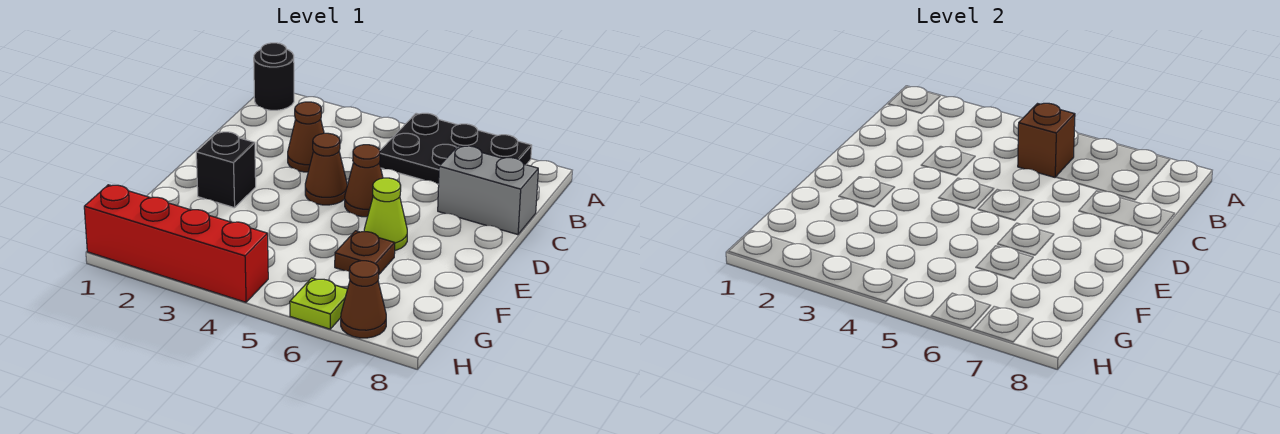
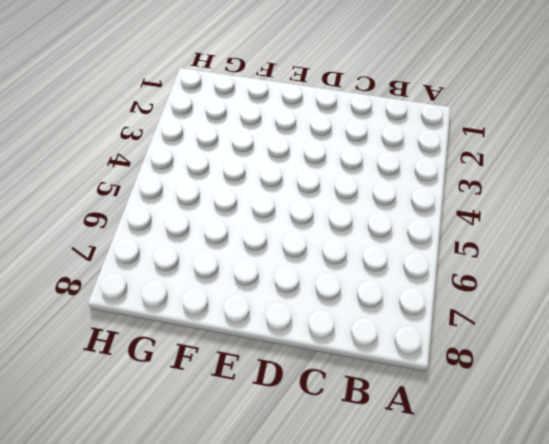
none -> black 1x1 round brick [254,43,294,110]
none -> black 2x3 plate [380,113,532,184]
none -> brown 1x1 cone [288,102,324,172]

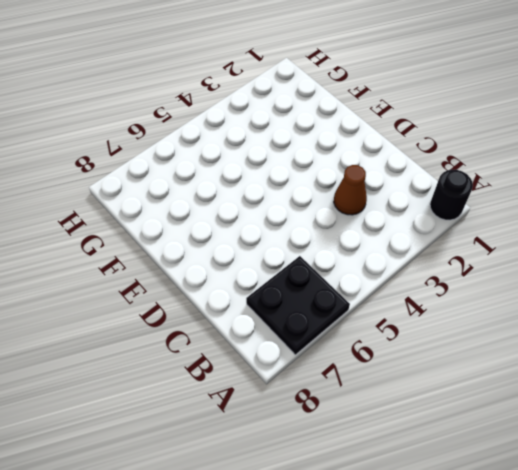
black 2x2 plate [246,256,350,355] -> black 2x3 plate [380,113,532,184]
none -> grey 1x2 brick [438,146,538,235]
none -> brown 1x1 cone [305,133,347,205]
none -> brown 1x1 cone [345,145,383,217]

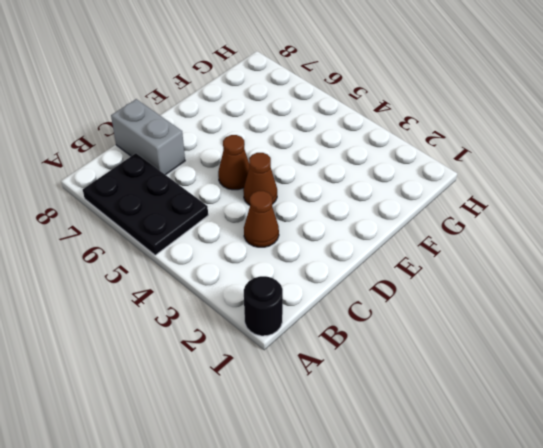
none -> black 1x1 brick [196,132,256,208]
none -> lime 1x1 cone [364,178,407,250]
none -> brown 1x1 plate [335,231,395,274]

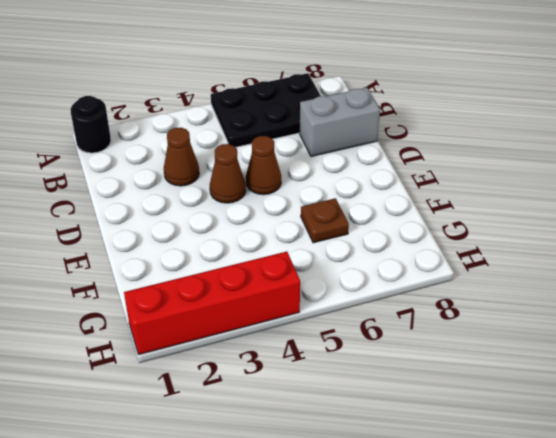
none -> black 1x1 brick [196,132,256,208]
none -> lime 1x1 cone [364,178,407,250]
none -> lime 1x1 plate [290,278,347,329]

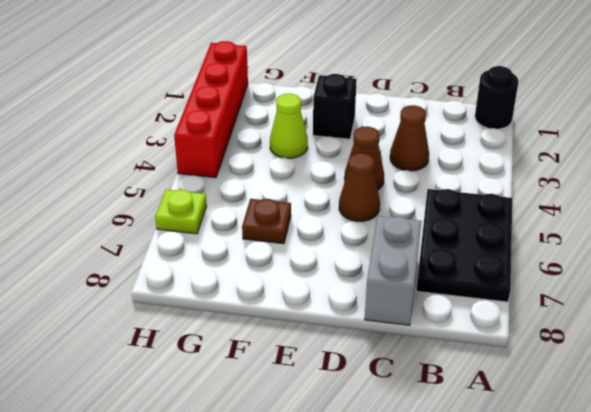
lime 1x1 cone [270,93,308,158] -> lime 1x1 cone moved to [364,178,407,250]
none -> brown 1x1 cone [341,261,386,338]
none -> brown 1x1 brick [1018,103,1075,177]

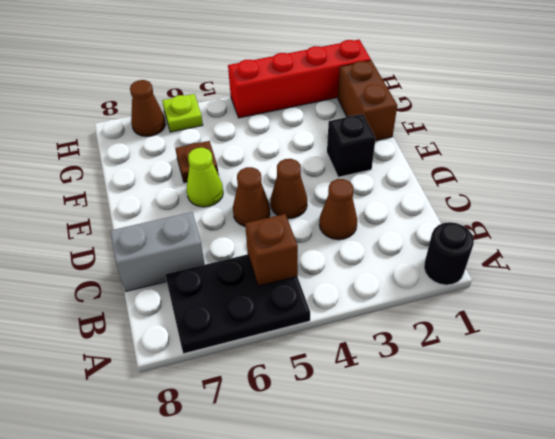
brown 1x2 brick [338,61,397,141] -> none

